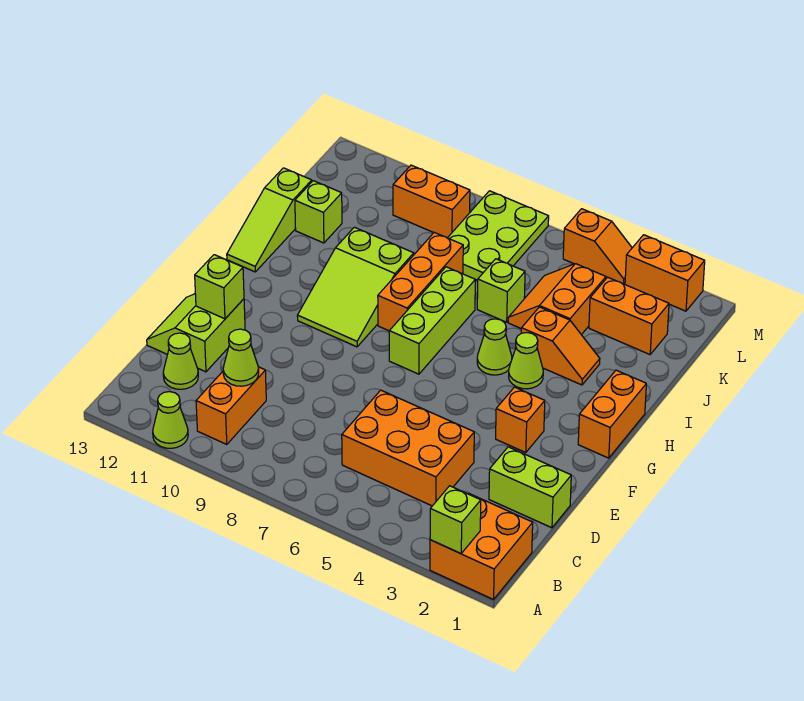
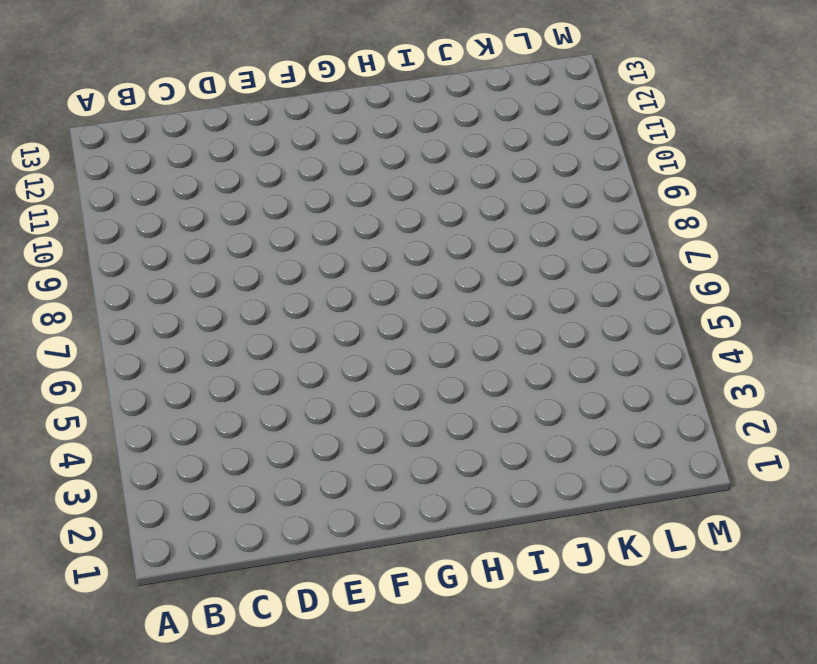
none -> orange 2x2 brick [430,493,533,599]
none -> lime 1x1 cone [153,392,188,448]
none -> orange 1x2 brick [196,367,266,445]

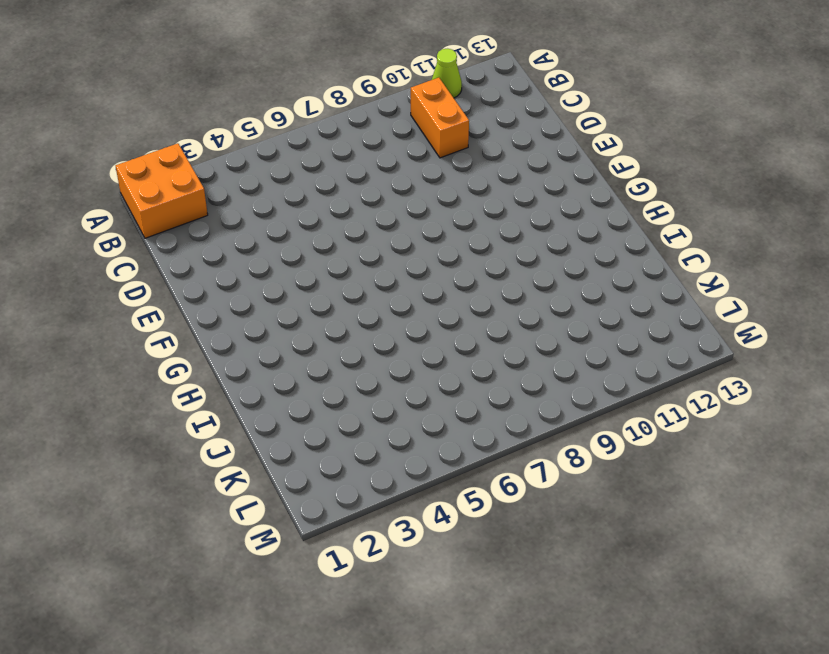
none -> orange 2x3 brick [342,390,474,506]
none -> lime 1x1 cone [163,333,198,389]
none -> lime 1x2 brick [489,447,571,528]

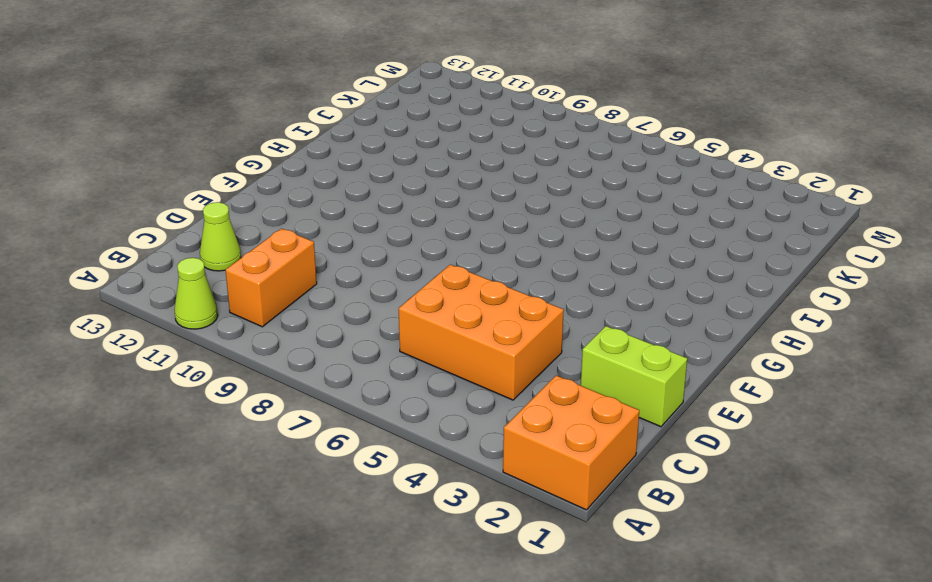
none -> lime 2x2 slope [147,294,245,372]
none -> orange 1x1 brick [496,387,545,453]
none -> orange 1x2 brick [578,370,646,458]

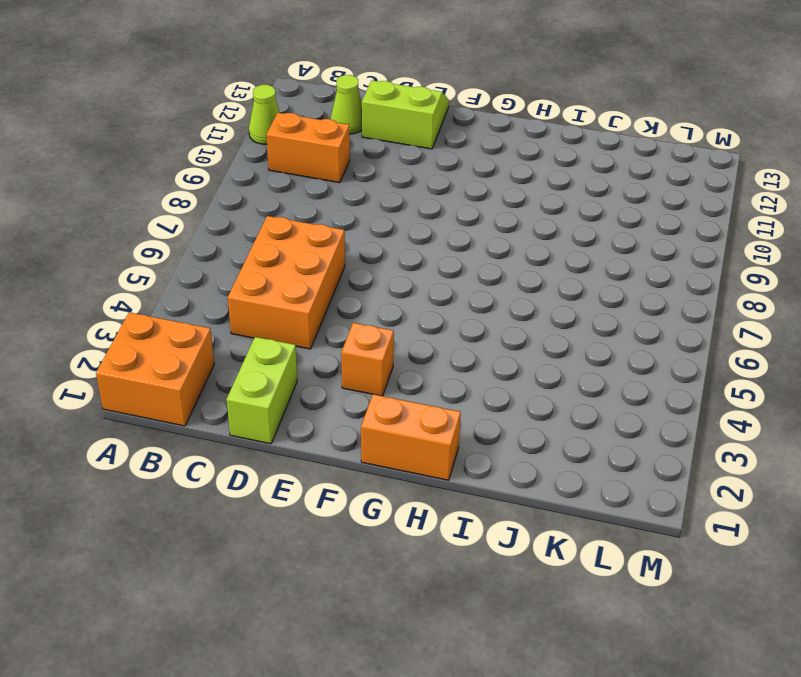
none -> lime 1x3 brick [389,267,475,374]
none -> lime 2x3 slope [297,227,414,347]
none -> lime 1x1 cone [509,333,543,389]

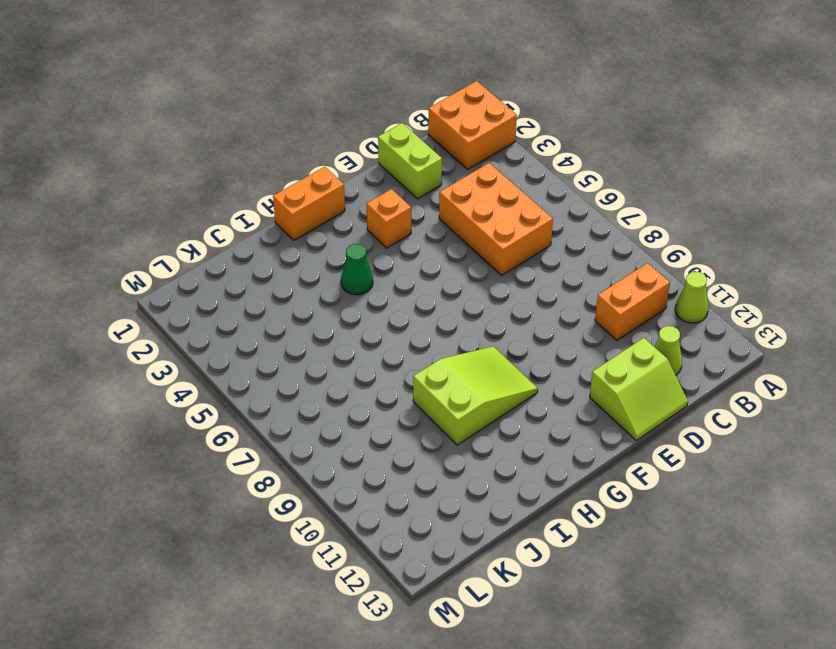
green 1x1 cone [341,244,373,295] -> lime 1x1 cone [509,333,543,389]
none -> lime 1x3 brick [389,267,475,374]
none -> lime 1x1 cone [477,319,512,375]
none -> orange 1x3 brick [378,232,463,331]

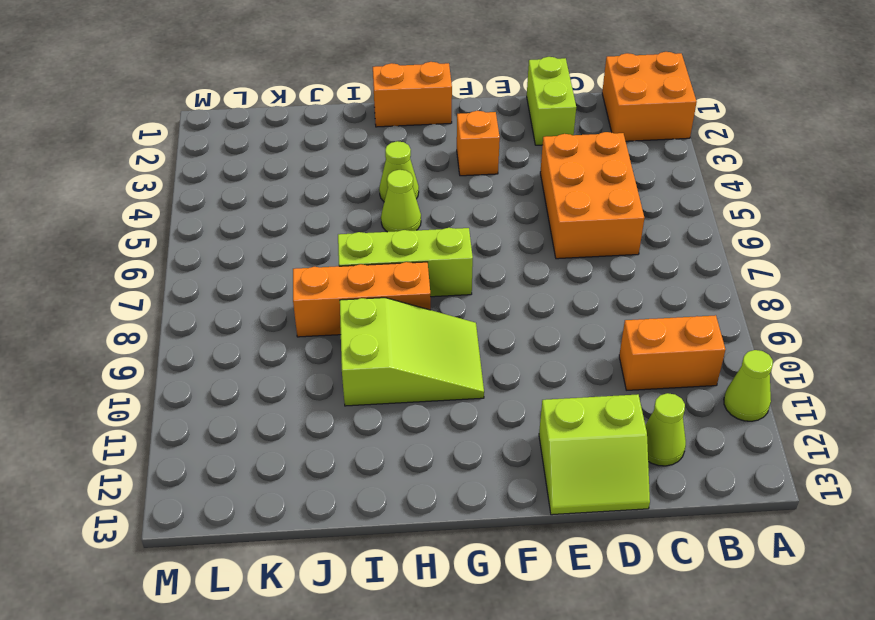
none -> lime 1x3 slope [227,168,312,272]
none -> orange 1x2 slope [521,307,600,385]
none -> orange 2x2 slope [508,264,606,335]

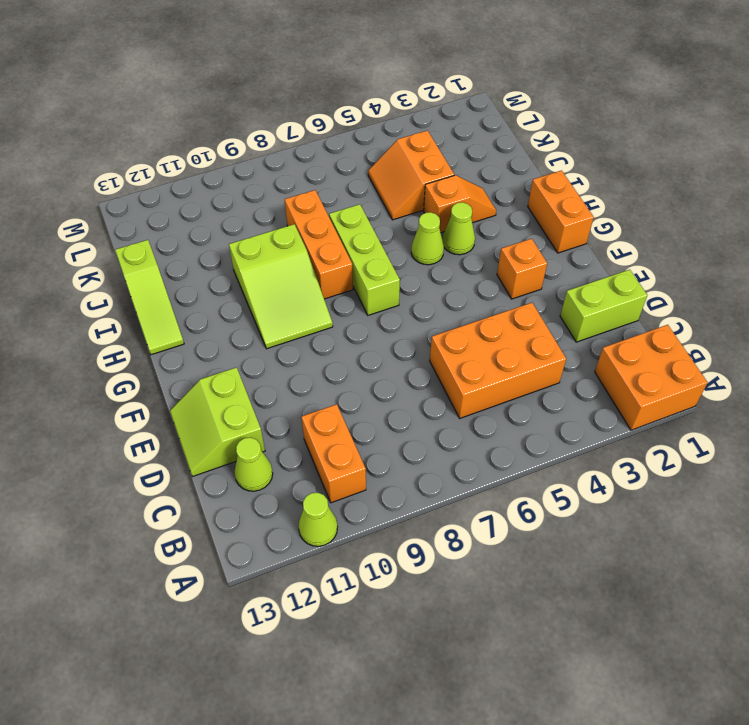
none -> lime 1x1 brick [477,259,525,322]
none -> lime 1x1 brick [295,181,342,243]
none -> orange 1x2 brick [589,277,669,354]

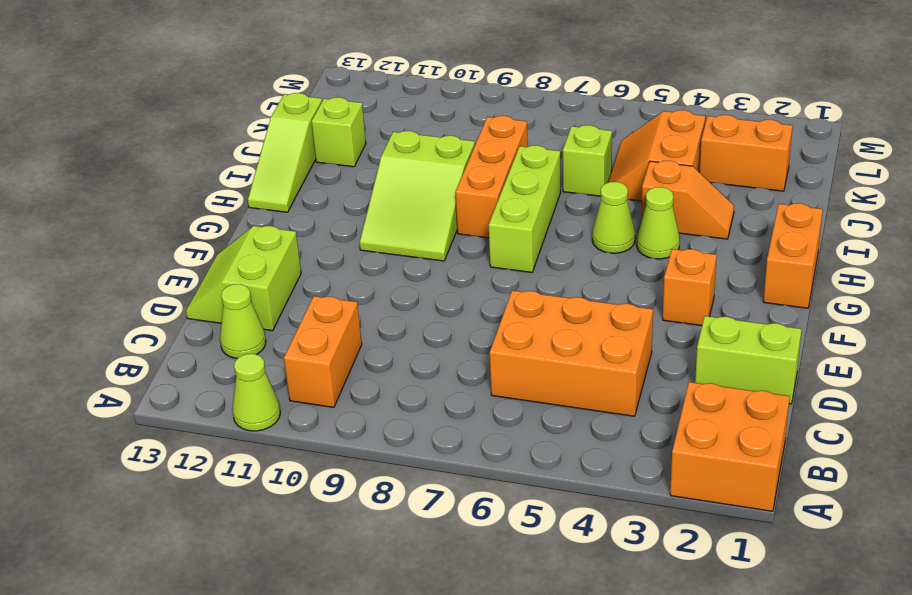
none -> lime 2x3 plate [448,191,549,280]
none -> orange 1x2 brick [393,165,470,238]
none -> orange 1x2 brick [625,235,705,311]

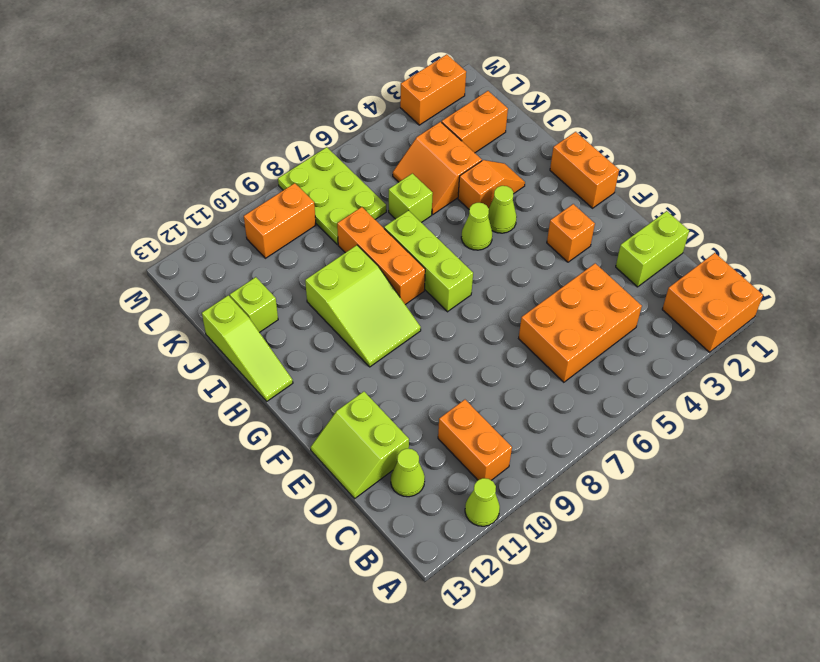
none -> orange 1x2 slope [563,209,632,284]
none -> lime 1x1 brick [430,486,481,554]
none -> lime 1x1 cone [223,329,259,386]

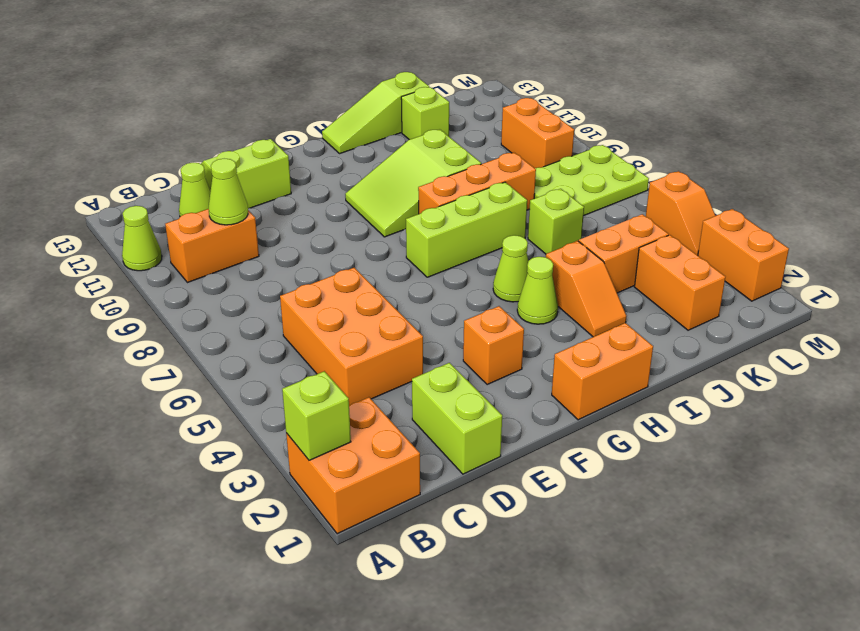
none -> lime 1x1 brick [195,255,244,319]

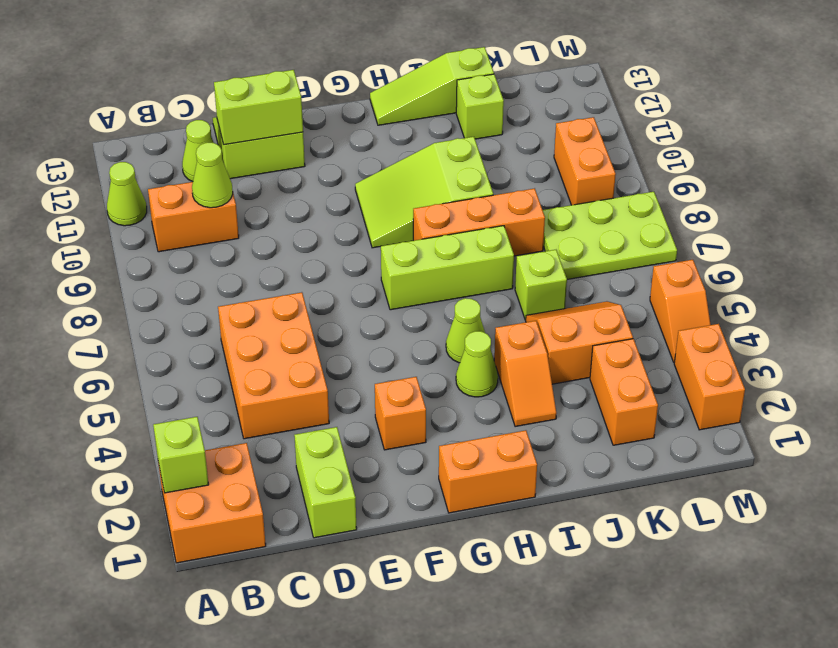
lime 1x2 brick [214,70,303,145] -> lime 1x1 brick [195,255,244,319]

